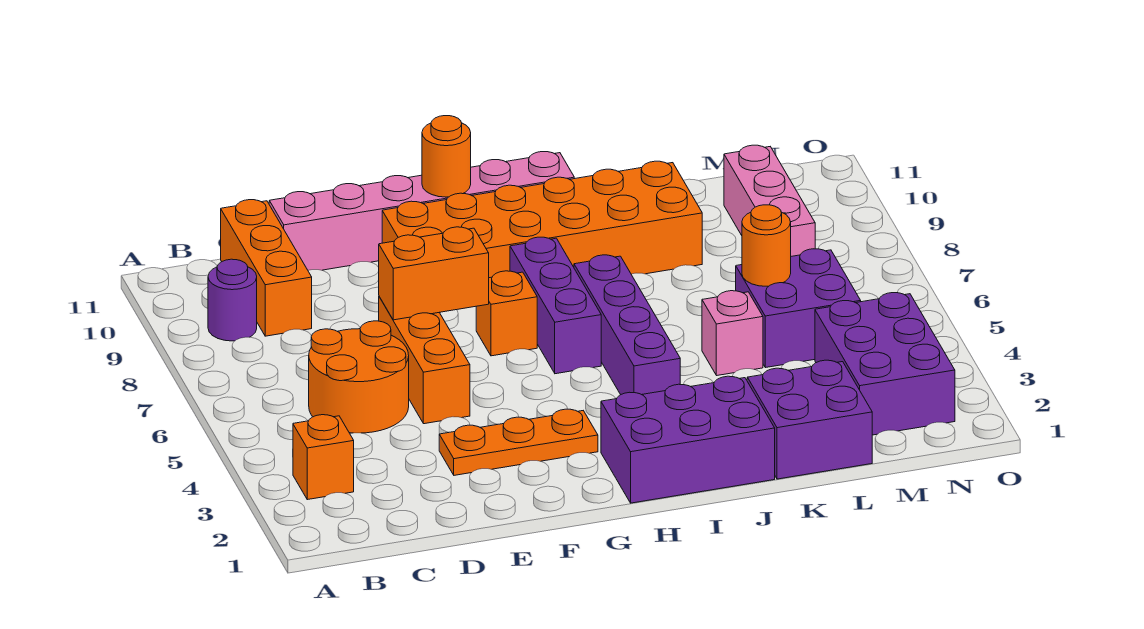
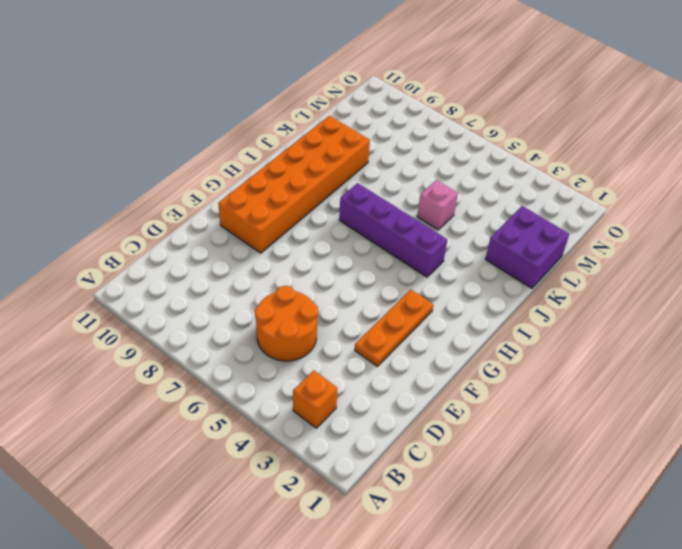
none -> purple 1x1 round brick [208,259,257,341]
none -> orange 1x3 brick [221,200,312,336]
none -> pink 1x6 brick [269,152,574,270]

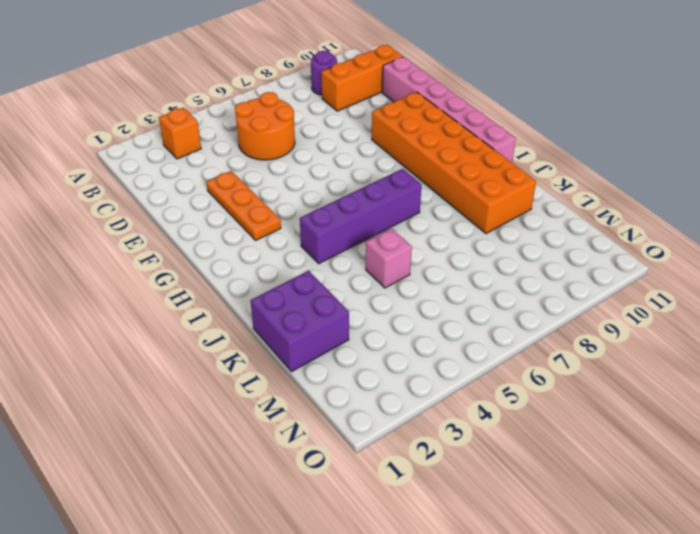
none -> orange 1x3 brick [379,297,470,424]
none -> orange 1x1 brick [476,271,537,356]
none -> purple 2x3 brick [601,376,775,503]

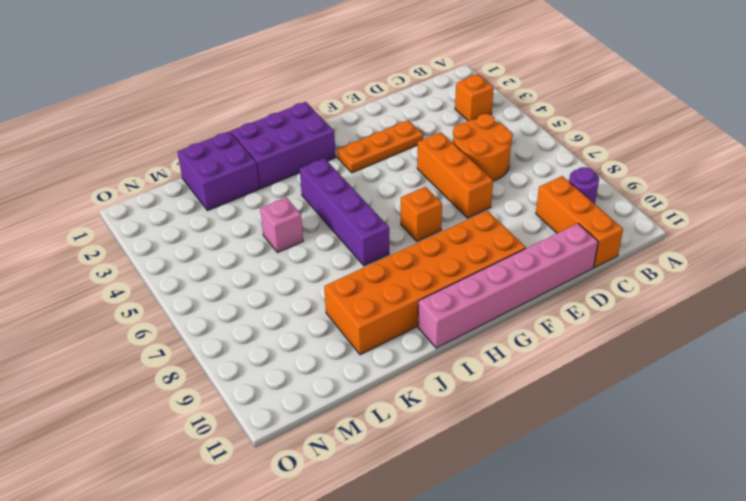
none -> purple 1x3 brick [510,237,601,374]
none -> purple 2x2 brick [736,249,861,368]
none -> purple 2x3 brick [815,293,955,435]

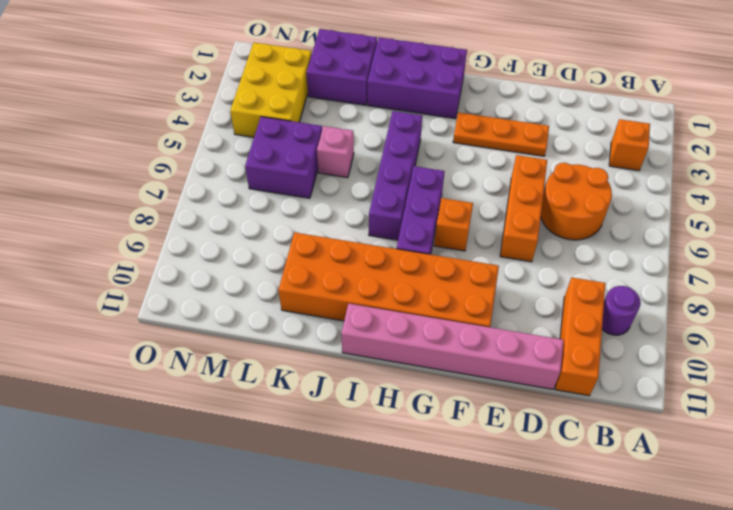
yellow 2x3 brick [230,43,312,137] -> purple 2x3 brick [815,293,955,435]
none -> pink 1x3 brick [724,145,815,256]
none -> orange 1x2 brick [379,227,489,320]
none -> orange 1x1 round brick [422,116,471,197]

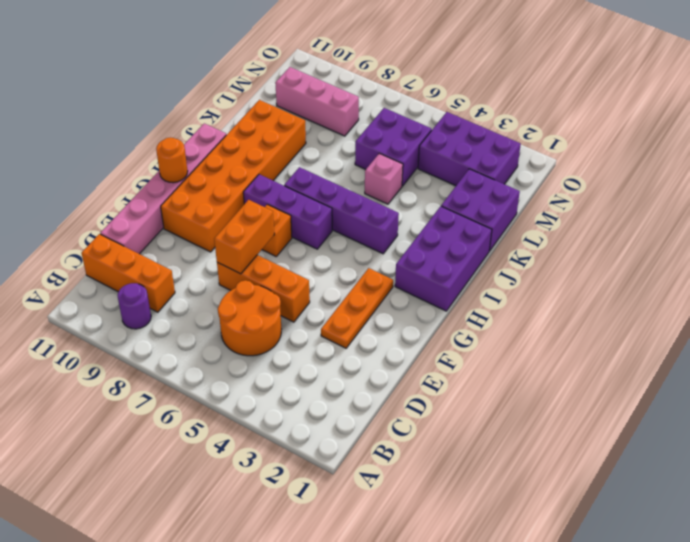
none -> orange 1x1 brick [293,415,354,500]
none -> orange 1x1 round brick [742,205,791,286]

